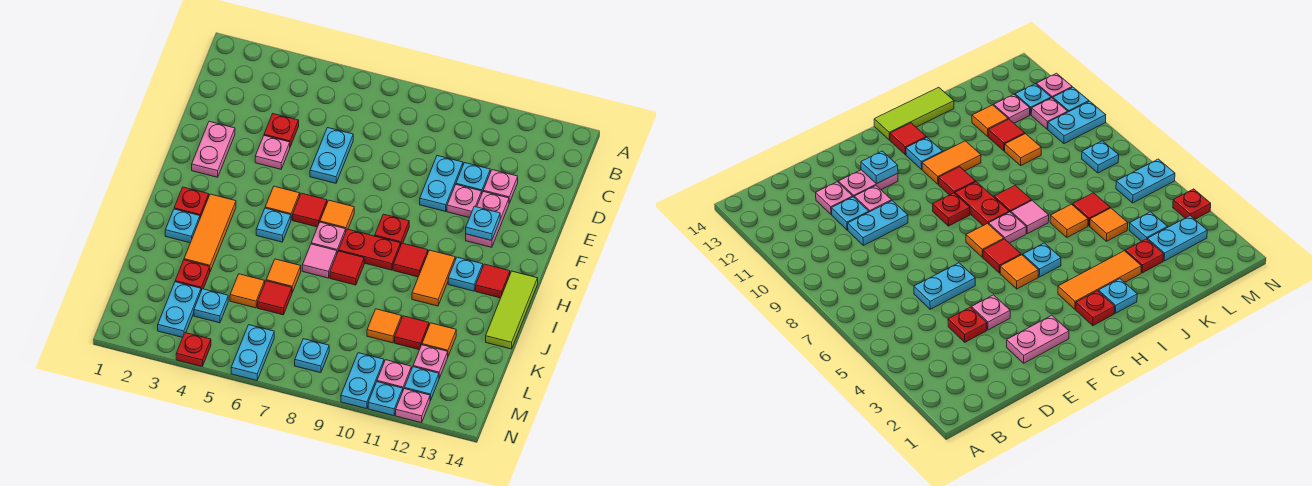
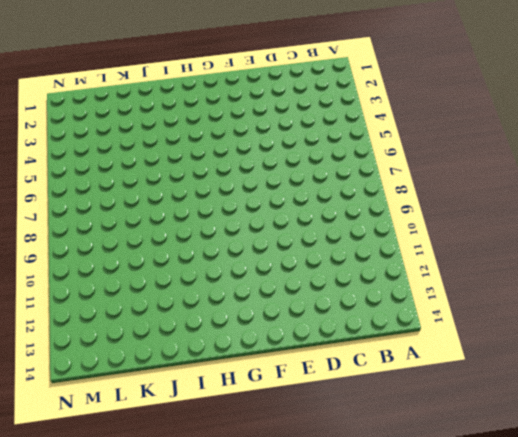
none -> red 1x1 plate [264,114,299,147]
none -> cyan 1x2 plate [310,128,353,183]
none -> cyan 1x2 plate [420,156,463,211]
none -> cyan 1x1 plate [456,163,490,192]

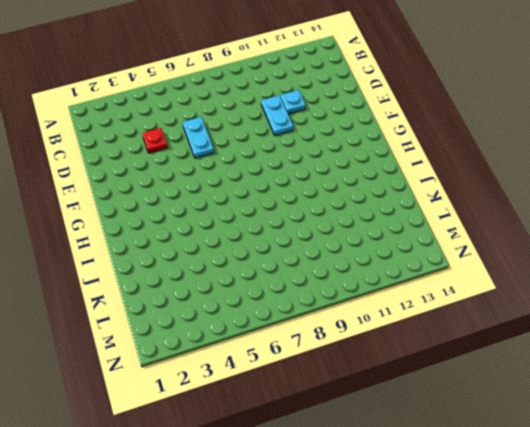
none -> pink 1x1 plate [483,170,518,203]
none -> pink 1x2 plate [192,121,235,177]
none -> pink 1x1 plate [255,136,290,169]
none -> pink 1x1 plate [447,185,482,218]

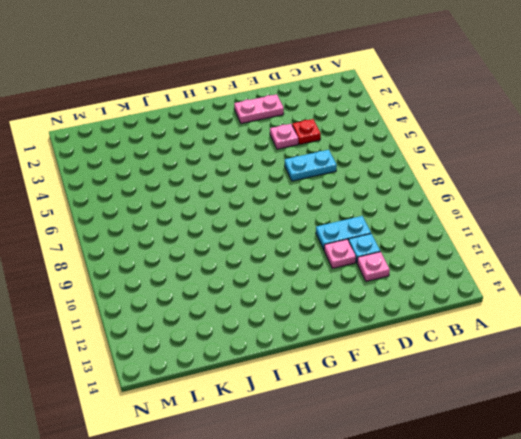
none -> pink 1x2 plate [466,192,509,247]
none -> orange 1x1 tile [265,186,300,219]
none -> red 1x1 tile [293,193,327,227]
none -> orange 1x1 tile [320,200,354,230]

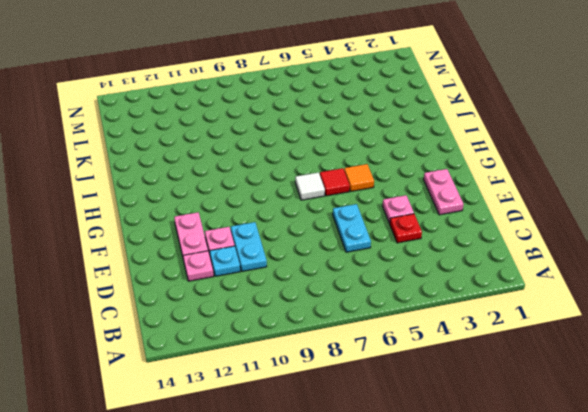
white 1x1 tile [295,172,325,200] -> orange 1x1 tile [320,200,354,230]
none -> red 1x1 plate [375,214,409,246]
none -> red 1x1 plate [174,187,209,217]
none -> orange 1x3 tile [184,194,236,271]
none -> cyan 1x1 plate [256,208,291,242]

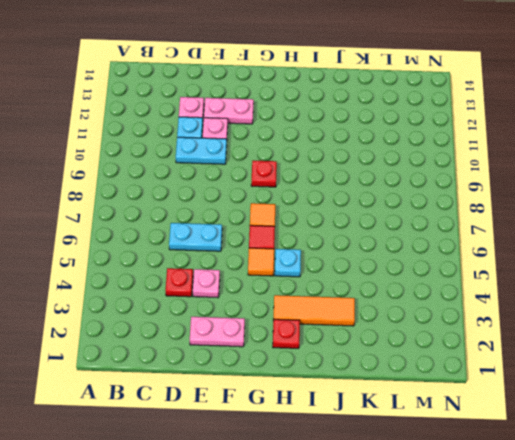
none -> pink 1x1 plate [311,222,346,252]
none -> red 1x2 plate [339,229,400,270]
none -> red 1x1 tile [393,243,428,277]
none -> orange 1x2 tile [412,250,455,306]

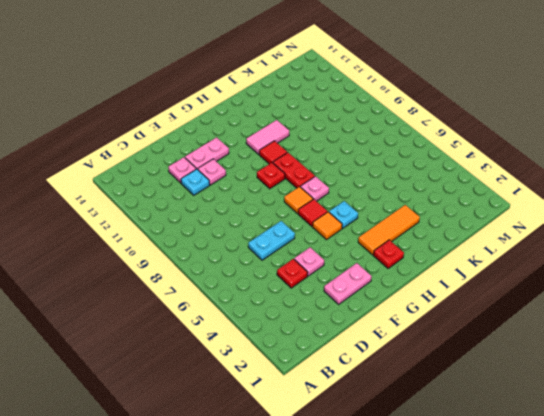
pink 1x2 tile [246,120,289,155] -> orange 1x2 tile [412,250,455,306]
none -> cyan 1x2 plate [420,156,463,211]
none -> cyan 1x1 plate [448,257,483,291]
none -> red 1x1 tile [476,264,510,298]
none -> lime 1x3 tile [486,271,538,349]

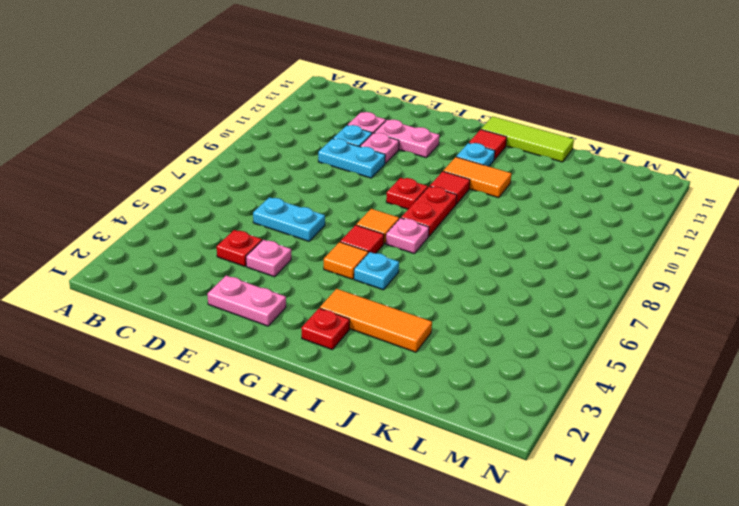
none -> cyan 1x1 plate [165,209,200,243]
none -> pink 1x1 tile [302,244,337,278]
none -> red 1x1 tile [330,251,364,285]
none -> orange 1x1 tile [266,259,301,292]

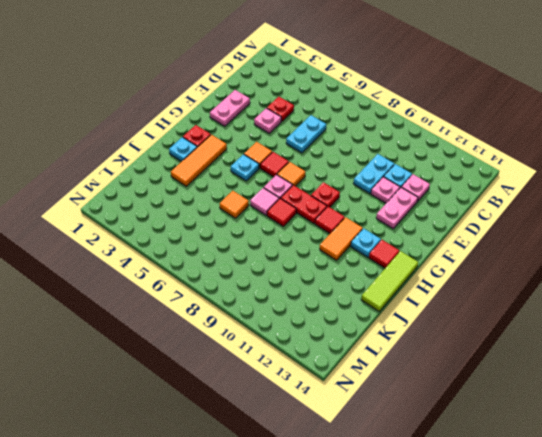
none -> red 1x1 plate [175,260,210,290]
none -> orange 1x1 tile [230,274,265,308]
none -> red 1x1 tile [258,281,292,315]
none -> orange 1x1 tile [367,309,402,343]

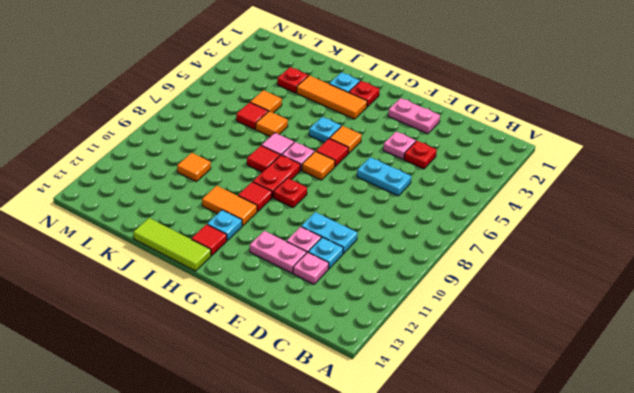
none -> red 1x1 tile [395,316,429,350]
none -> orange 1x1 tile [422,323,456,356]
none -> cyan 1x2 plate [158,282,201,337]
none -> cyan 1x1 plate [194,289,228,323]

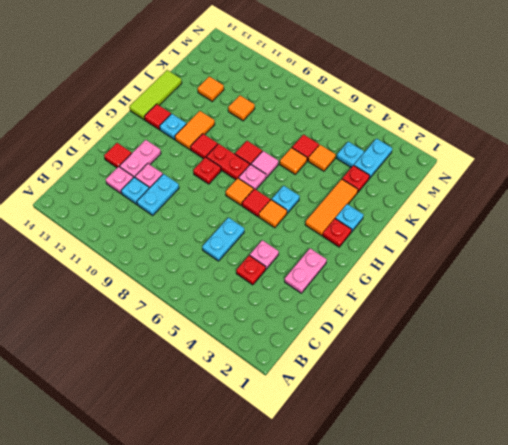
red 1x1 tile [104,143,132,168] -> red 1x1 tile moved to [395,316,429,350]
none -> pink 1x1 plate [413,345,448,378]
none -> cyan 1x2 plate [231,325,274,381]
none -> cyan 1x1 plate [295,339,329,373]
none -> cyan 1x2 plate [341,353,384,409]

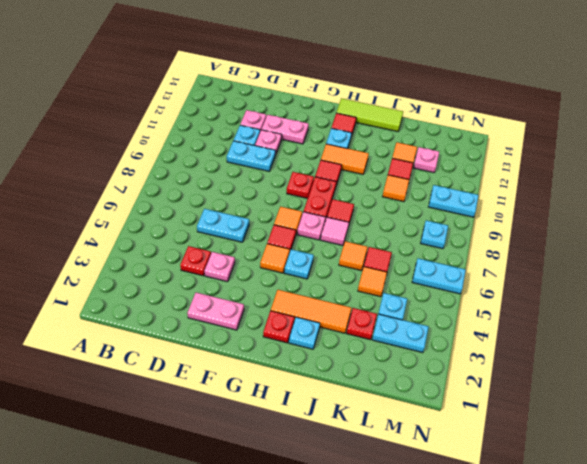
none -> pink 1x1 plate [377,360,411,390]
none -> cyan 1x1 plate [404,367,439,401]
none -> red 1x1 plate [176,333,211,366]
none -> cyan 1x1 plate [368,382,403,416]

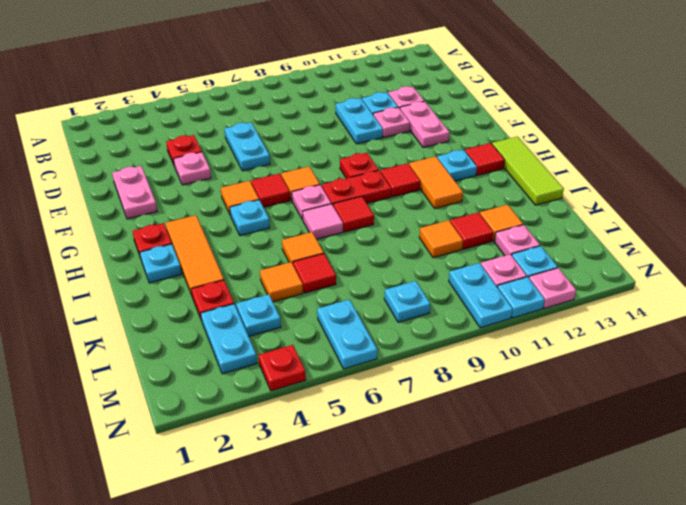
none -> cyan 1x1 plate [466,206,500,241]

